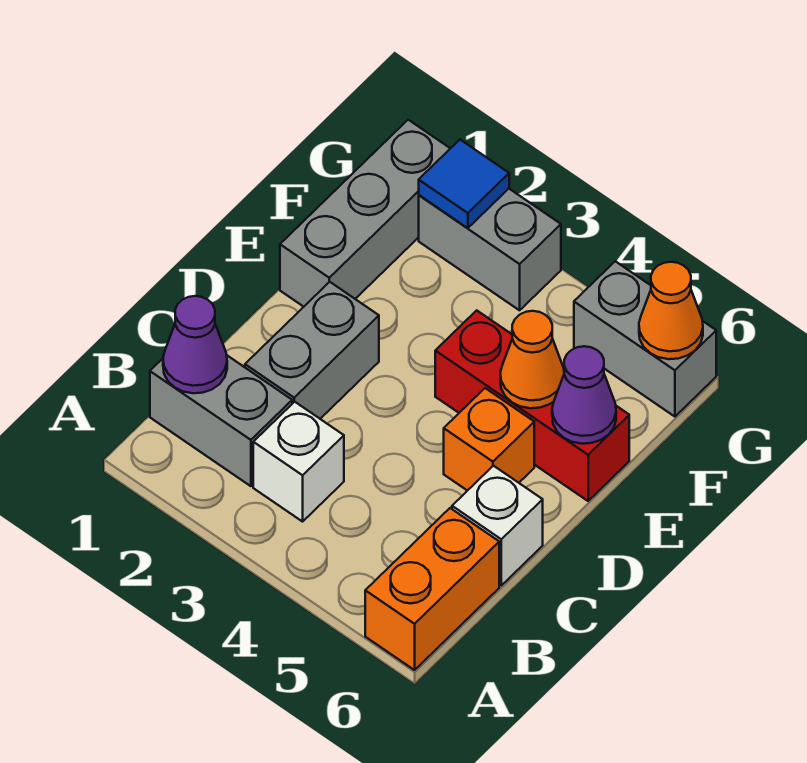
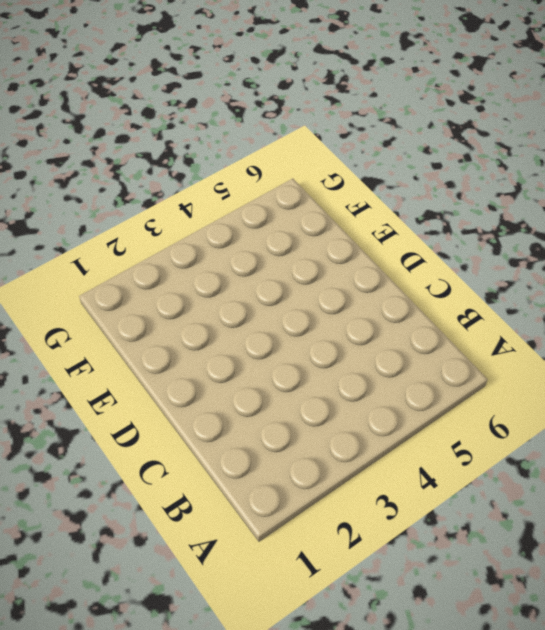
none -> orange 1x2 brick [365,508,499,670]
none -> grey 1x2 brick [150,356,292,486]
none -> white 1x1 brick [253,402,344,522]

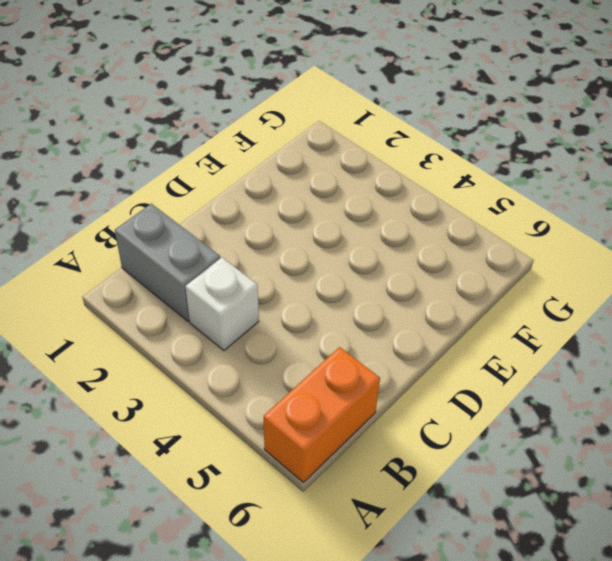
none -> grey 1x2 brick [245,282,379,419]
none -> white 1x1 brick [452,466,543,585]
none -> orange 1x1 brick [444,388,534,491]

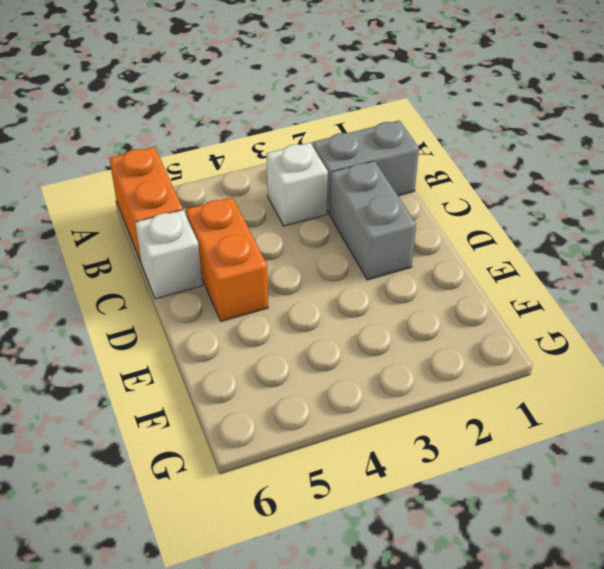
orange 1x2 brick [186,197,268,321] -> orange 1x1 brick [444,388,534,491]
none -> grey 1x3 brick [280,120,450,307]
none -> red 1x3 brick [435,310,629,501]
none -> grey 1x2 brick [419,189,561,310]

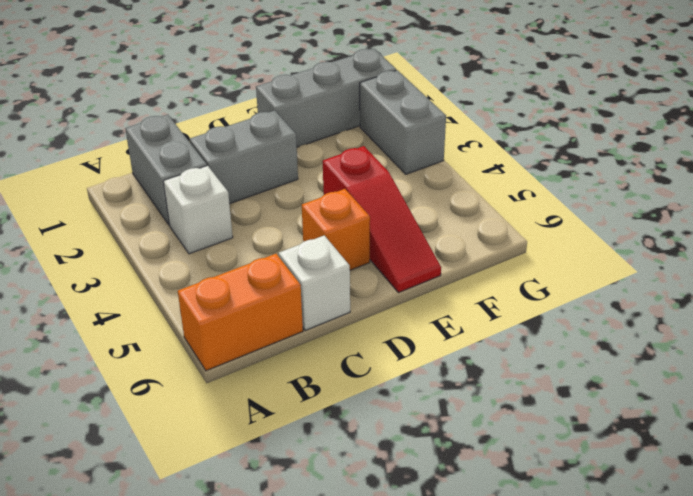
red 1x3 slope [323,146,441,293] -> red 1x3 brick [435,310,629,501]
none -> grey 1x2 brick [574,261,716,417]
none -> purple 1x1 cone [163,296,227,393]
none -> orange 1x1 cone [500,311,564,408]

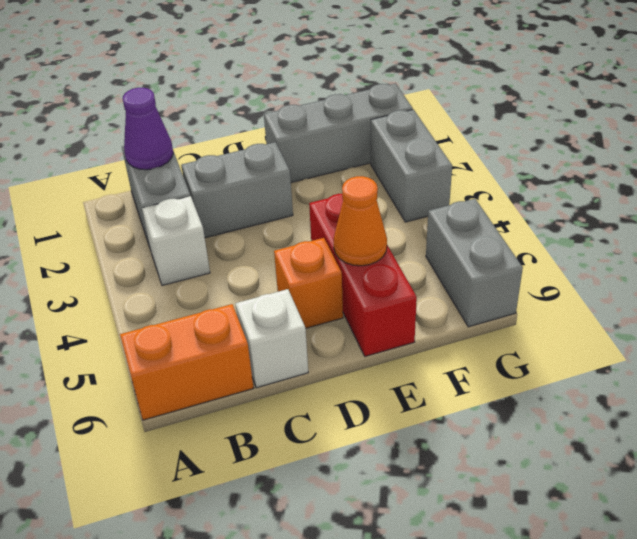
none -> purple 1x1 cone [552,346,616,444]
none -> blue 1x1 tile [419,140,509,228]
none -> orange 1x1 cone [639,262,703,359]

